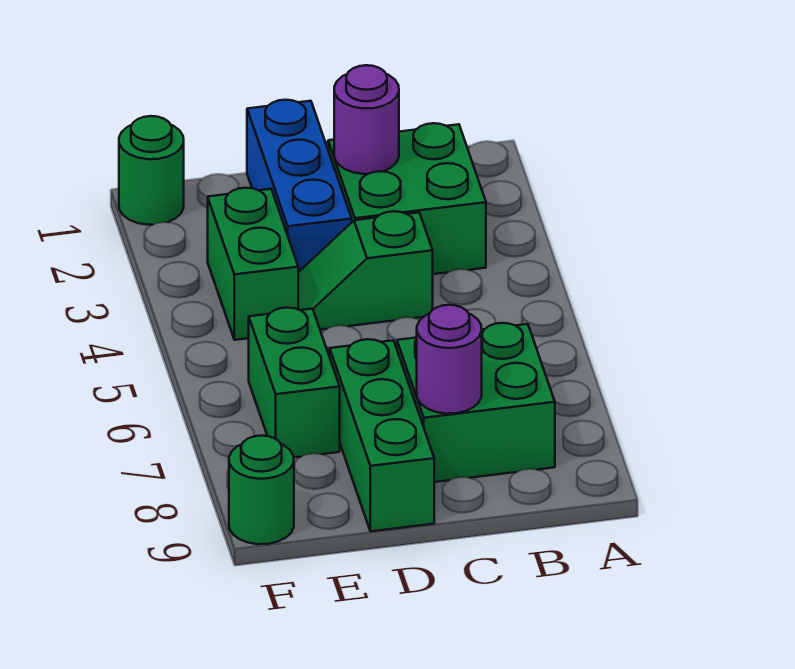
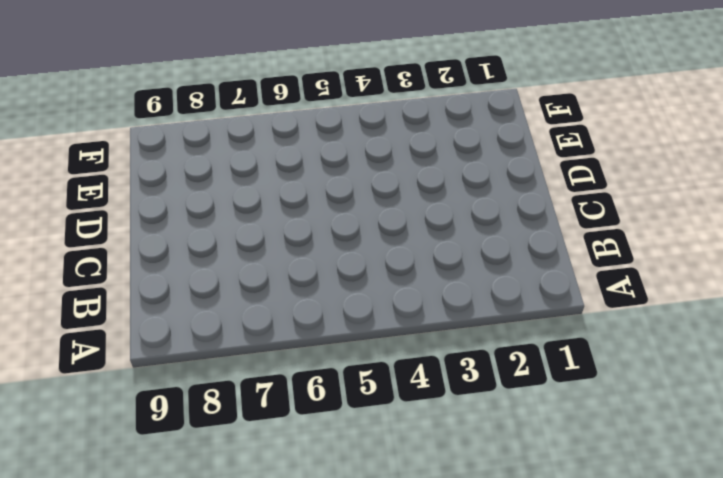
none -> green 2x2 brick [328,123,486,274]
none -> green 2x2 brick [397,323,555,482]

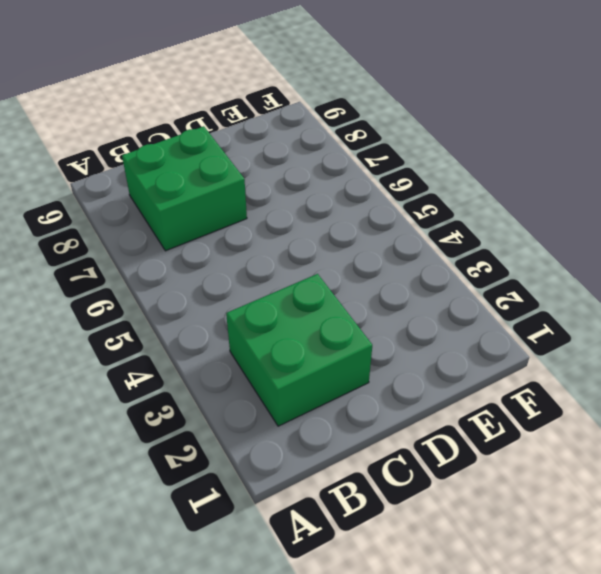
none -> green 1x2 slope [298,211,433,330]
none -> blue 1x3 brick [247,100,352,272]

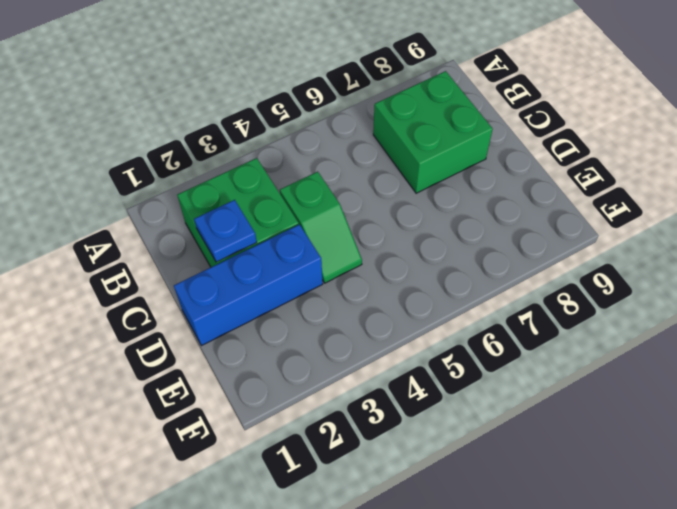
blue 1x1 plate [194,200,257,262] -> purple 1x1 round brick [334,65,399,174]
none -> green 1x3 brick [330,339,434,531]
none -> green 1x2 brick [208,188,298,340]

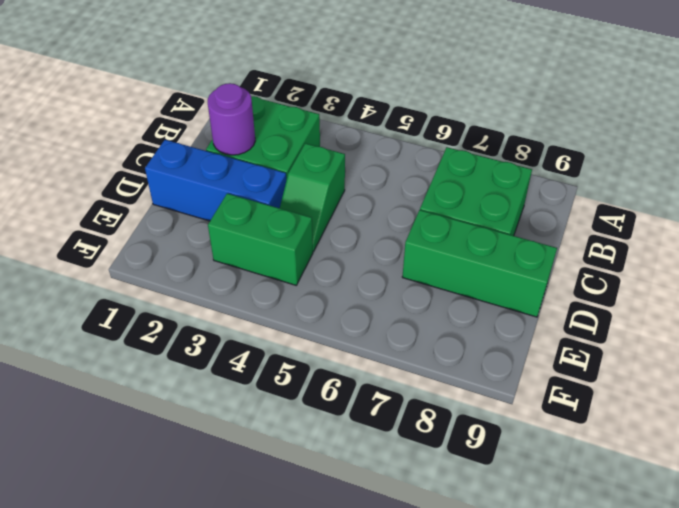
none -> green 1x2 brick [249,308,340,458]
none -> green 1x1 round brick [119,116,184,225]

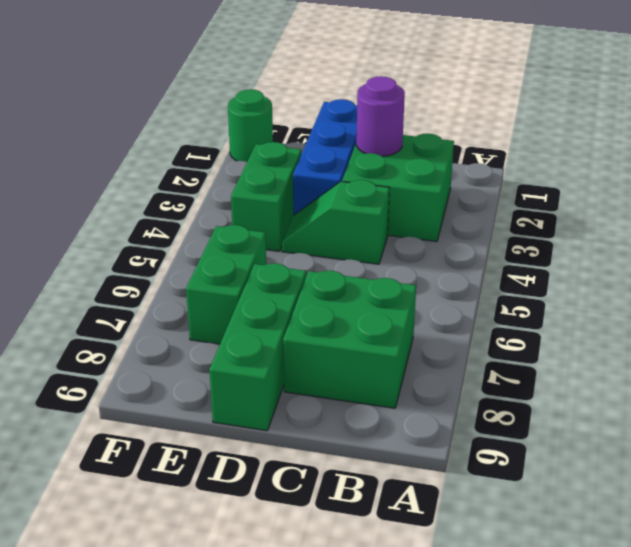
none -> green 1x1 round brick [229,436,294,544]
none -> purple 1x1 round brick [417,305,482,414]

